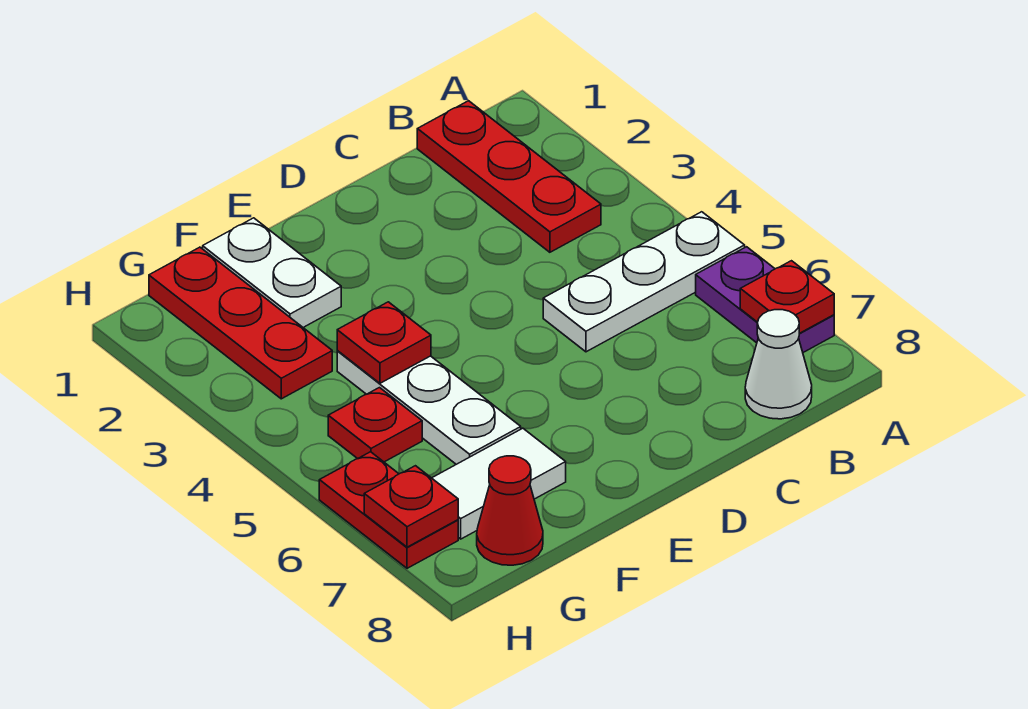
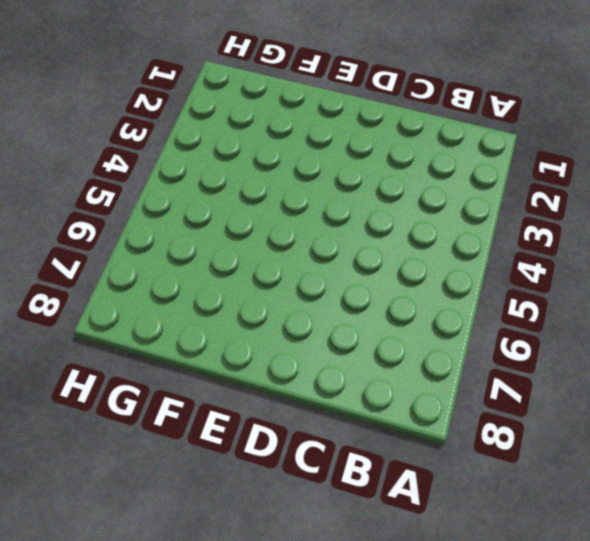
none -> white 1x3 plate [543,212,745,352]
none -> purple 1x2 plate [696,247,834,352]
none -> red 1x3 plate [417,101,601,252]

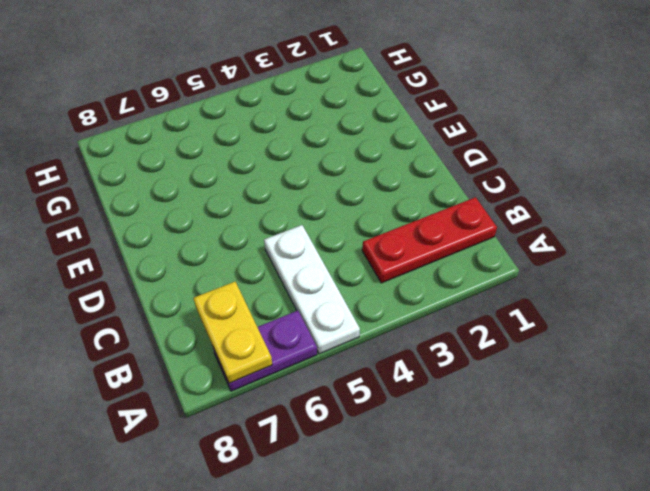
yellow 1x2 plate [193,282,272,383] -> red 1x1 plate [740,261,834,333]
none -> white 1x1 cone [745,310,812,419]
none -> white 1x2 plate [203,218,341,327]
none -> white 1x3 plate [337,351,521,464]

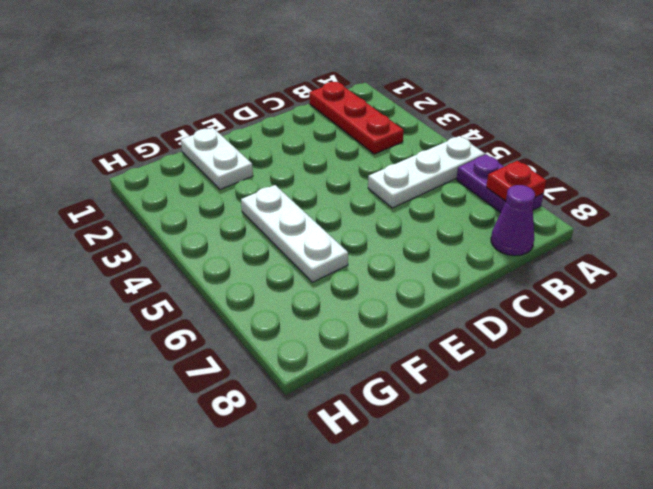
purple 1x1 cone [491,185,535,256] -> white 1x1 cone [745,310,812,419]
none -> white 1x2 tile [432,428,566,539]
none -> red 1x3 plate [149,247,332,399]
none -> red 1x1 plate [328,388,422,462]

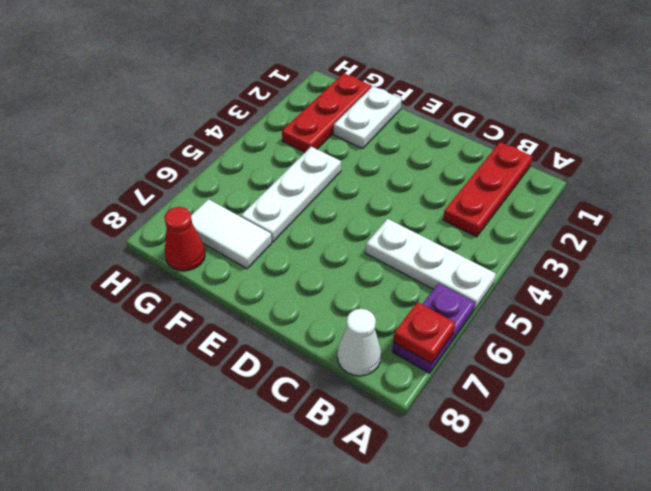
none -> red 1x1 plate [328,388,422,462]
none -> red 1x2 plate [319,452,458,568]
none -> red 1x1 plate [337,302,431,383]

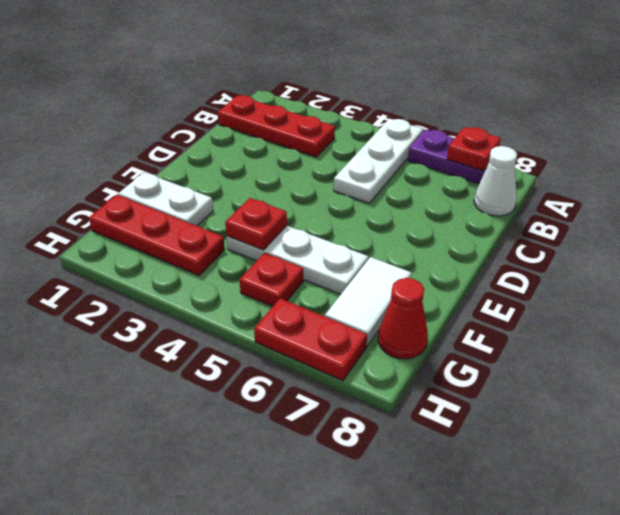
none -> red 1x1 plate [364,466,458,547]

